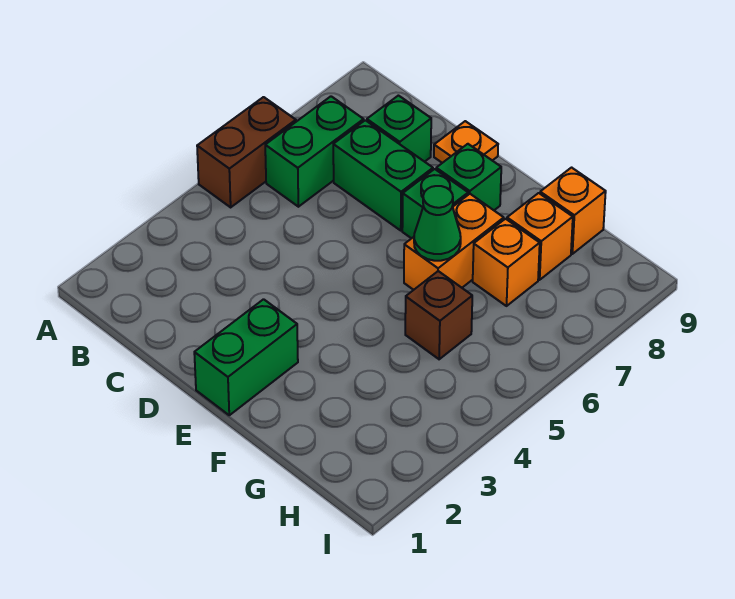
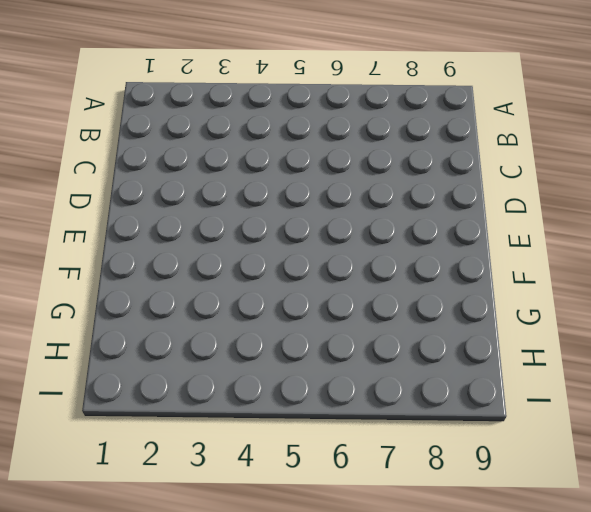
none -> brown 1x2 brick [197,97,296,207]
none -> green 1x2 brick [265,96,364,207]
none -> green 1x2 brick [333,120,433,230]

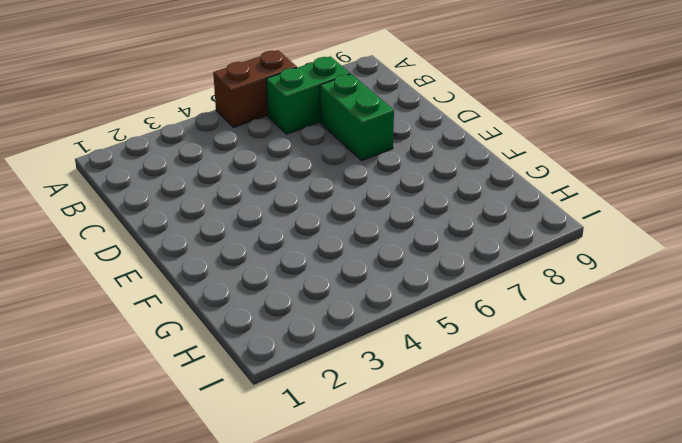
none -> green 1x1 brick [367,96,431,162]
none -> orange 1x1 plate [434,121,498,163]
none -> green 1x2 brick [194,299,298,415]

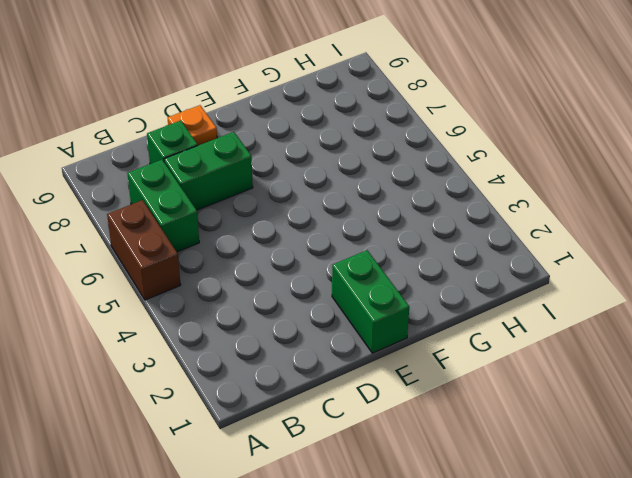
none -> green 1x1 brick [402,169,468,238]
none -> green 1x1 brick [436,144,501,210]
none -> orange 1x2 brick [404,194,504,290]

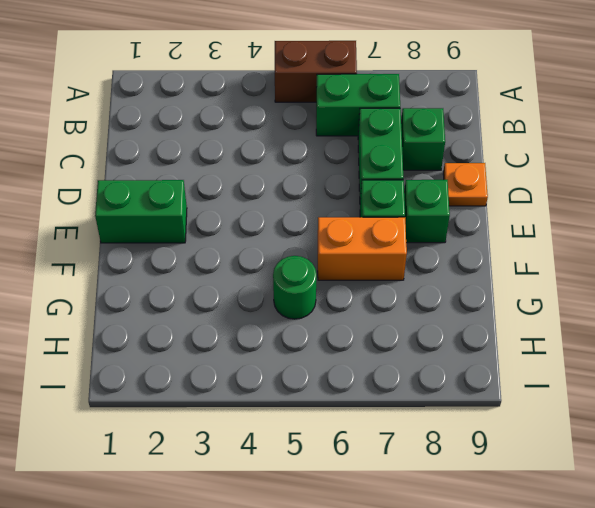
green 1x1 round brick [273,256,316,319] -> brown 1x1 brick [405,271,472,359]
none -> orange 1x1 brick [473,219,540,306]
none -> orange 1x1 brick [507,193,573,280]
none -> orange 1x1 brick [540,168,606,254]

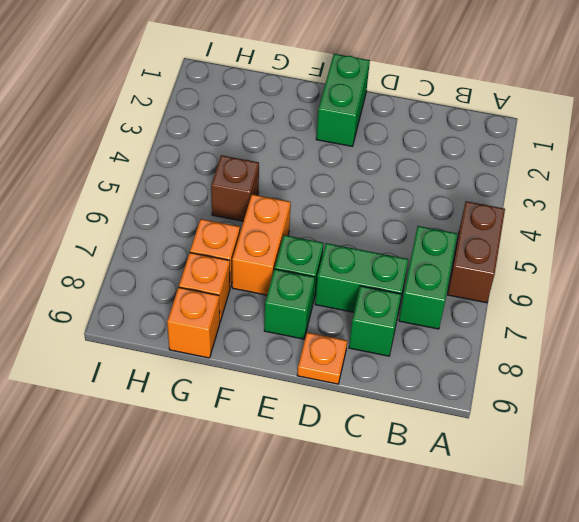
none -> green 1x1 cone [414,186,461,261]

